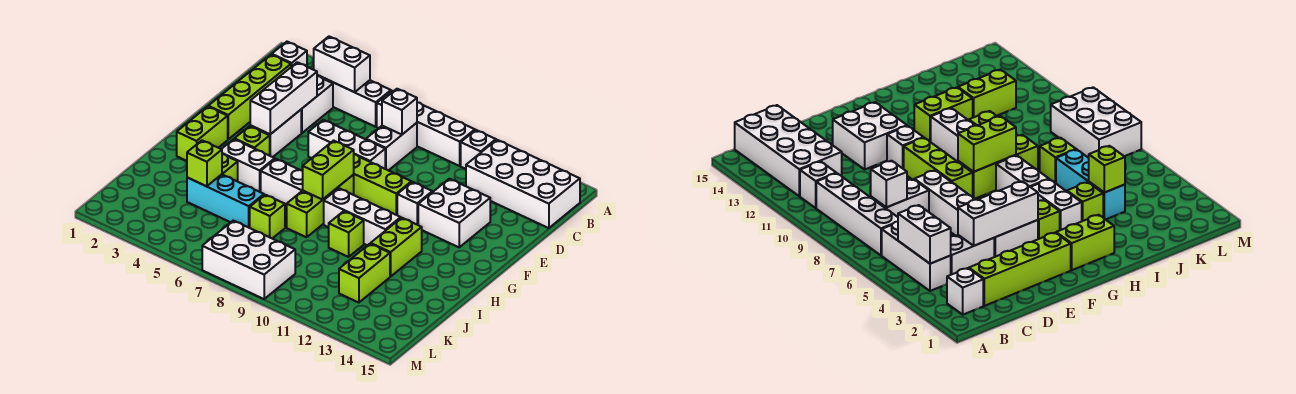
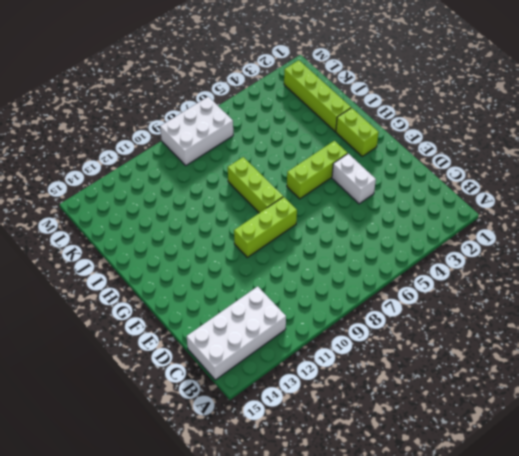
lime 1x3 brick [287,141,348,199] -> lime 1x1 brick [235,126,270,156]
lime 1x4 brick [284,60,351,132] -> lime 1x4 brick moved to [208,54,291,139]
none -> white 1x1 brick [272,42,307,67]
none -> white 1x3 brick [317,75,391,127]
none -> white 1x4 brick [377,91,475,166]
none -> white 1x1 brick [461,130,496,169]

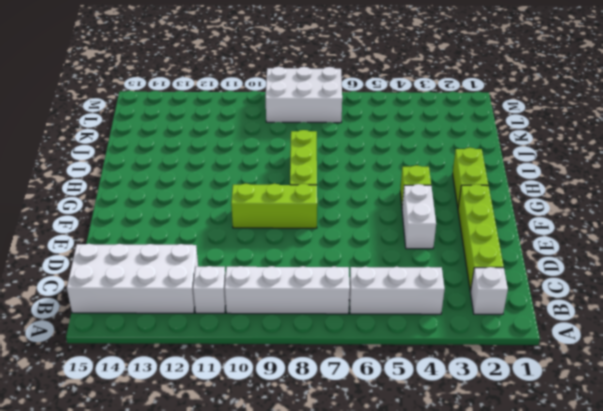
none -> white 1x2 brick [301,76,333,133]
none -> white 1x2 brick [366,123,417,171]
none -> white 1x3 brick [308,120,385,169]
none -> white 2x2 brick [418,179,490,247]

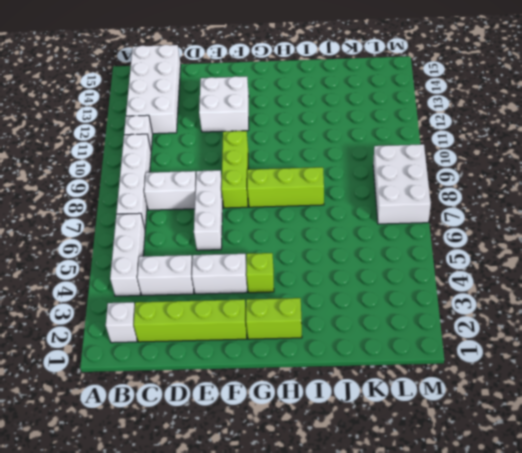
none -> white 1x1 brick [397,182,432,225]
none -> white 1x2 brick [222,139,275,192]
none -> white 1x2 brick [261,159,303,208]
none -> white 1x3 brick [324,188,401,245]

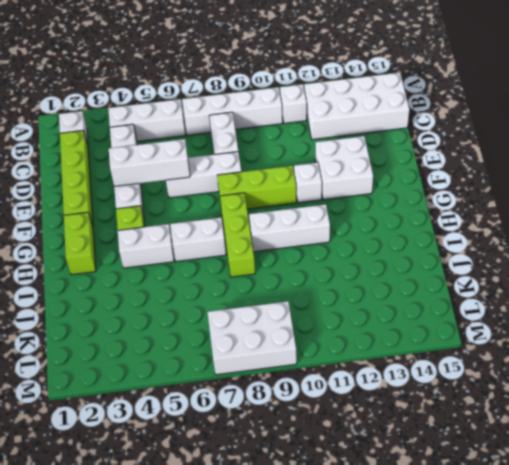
white 1x3 brick [109,139,190,186] -> white 1x3 brick turned to [250,62,317,134]
none -> lime 1x2 brick [371,218,422,277]
none -> lime 1x1 brick [222,154,238,181]
none -> lime 1x1 brick [329,211,364,257]
none -> cyan 1x3 brick [187,174,264,228]

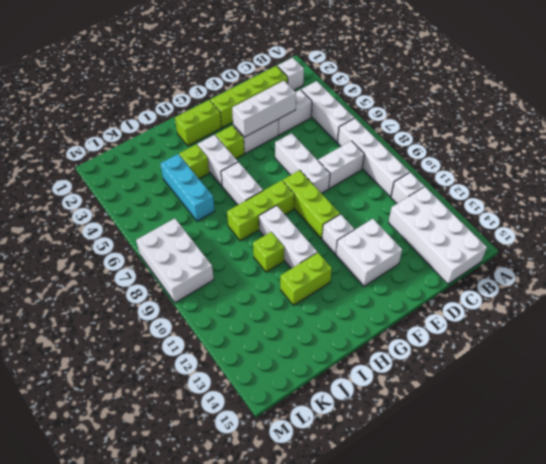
none -> lime 1x1 brick [250,195,285,239]
none -> lime 1x2 brick [339,244,390,303]
none -> white 1x2 brick [314,37,370,92]
none -> white 1x1 brick [382,89,417,135]

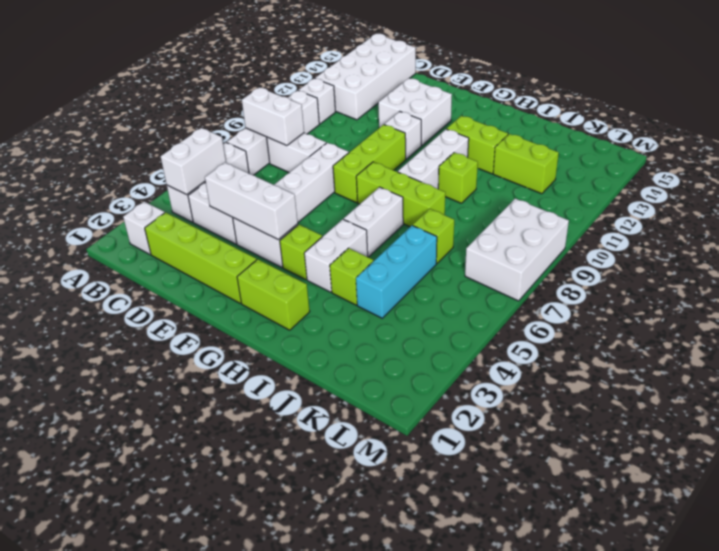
white 1x2 brick [242,87,304,146] -> white 1x1 brick [382,89,417,135]
none -> lime 1x2 brick [303,141,354,200]
none -> lime 1x1 brick [187,140,222,186]

